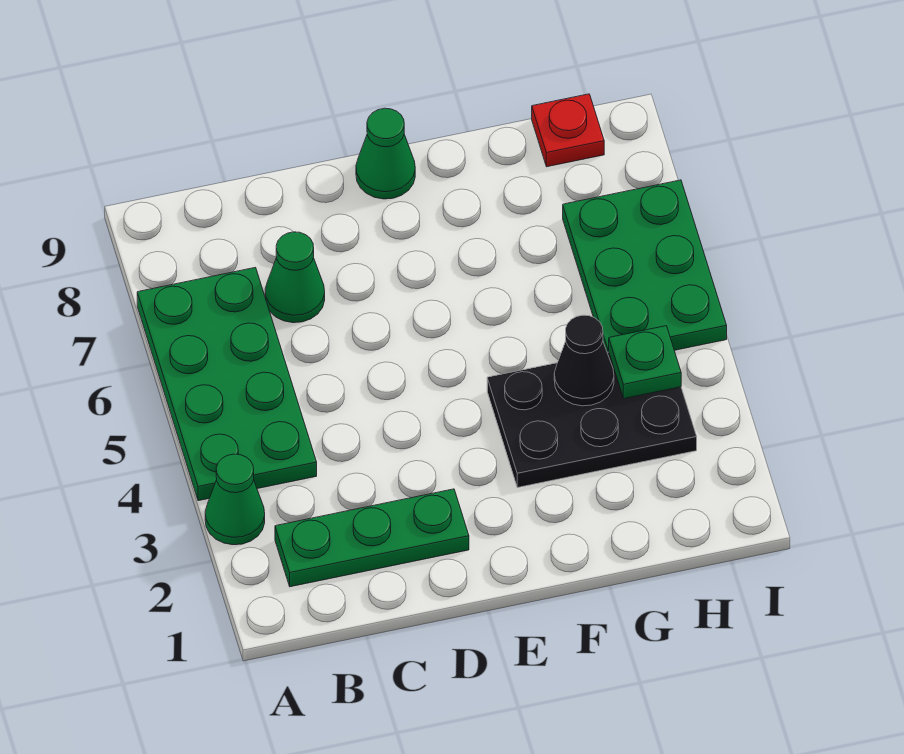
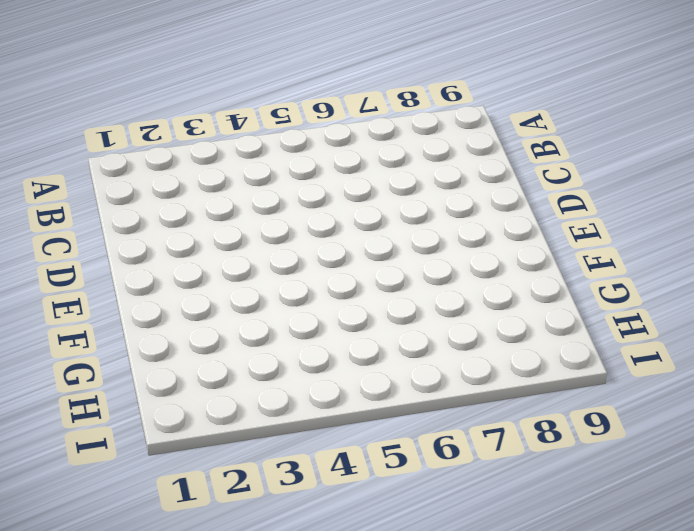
none -> green 1x1 cone [205,454,265,545]
none -> green 2x4 plate [137,267,317,501]

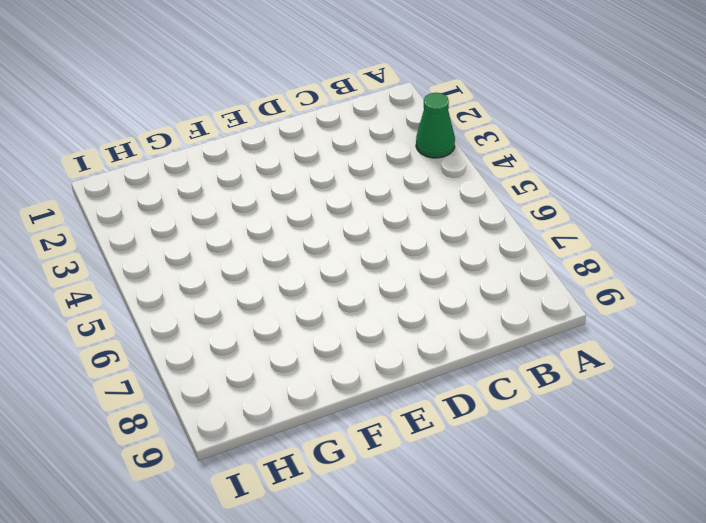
none -> green 2x4 plate [137,267,317,501]
none -> green 1x3 plate [275,489,469,587]

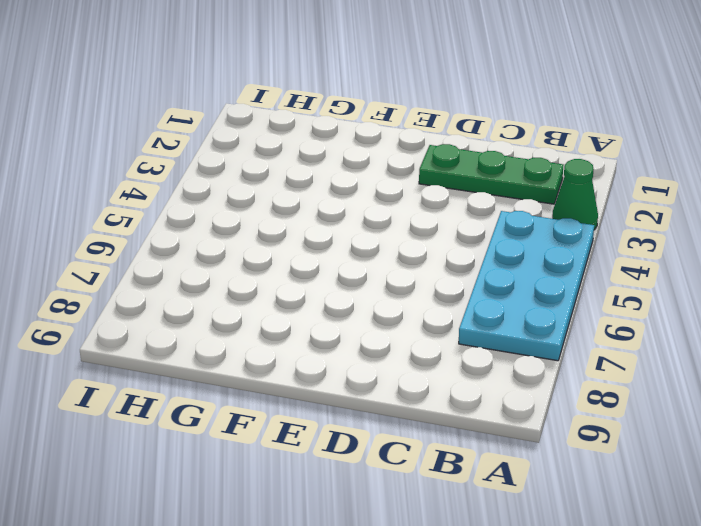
cyan 2x4 plate [459,211,594,361] -> green 2x4 plate [137,267,317,501]
none -> green 1x1 cone [265,232,325,323]
none -> green 1x1 cone [356,108,415,199]

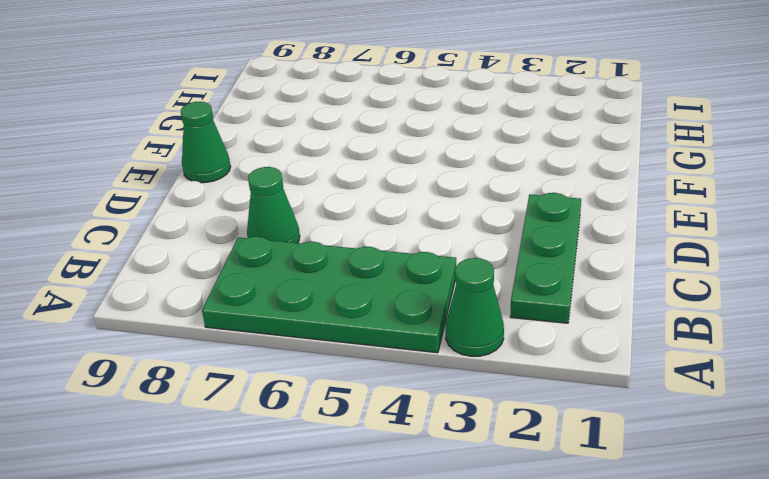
none -> black 2x3 plate [487,352,697,488]
none -> green 2x3 plate [563,180,727,352]

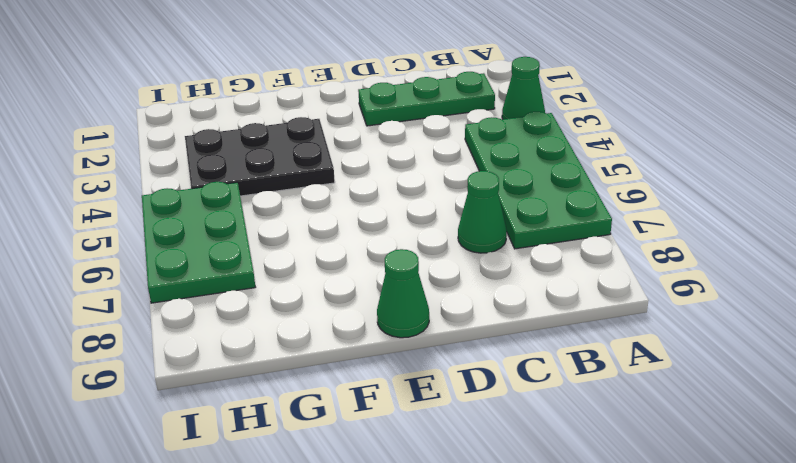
none -> red 1x1 plate [532,94,604,167]
none -> black 1x1 cone [554,315,614,406]

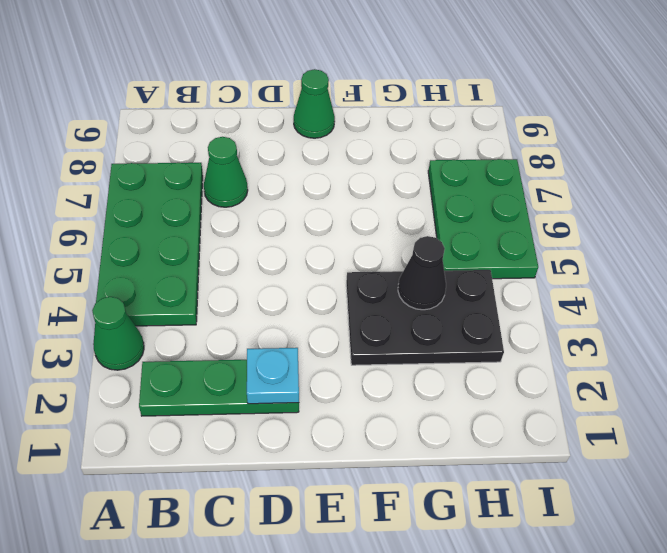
cyan 1x1 plate [247,348,299,404] -> none
none -> red 1x1 plate [532,94,604,167]
none -> green 1x1 plate [609,326,681,398]

